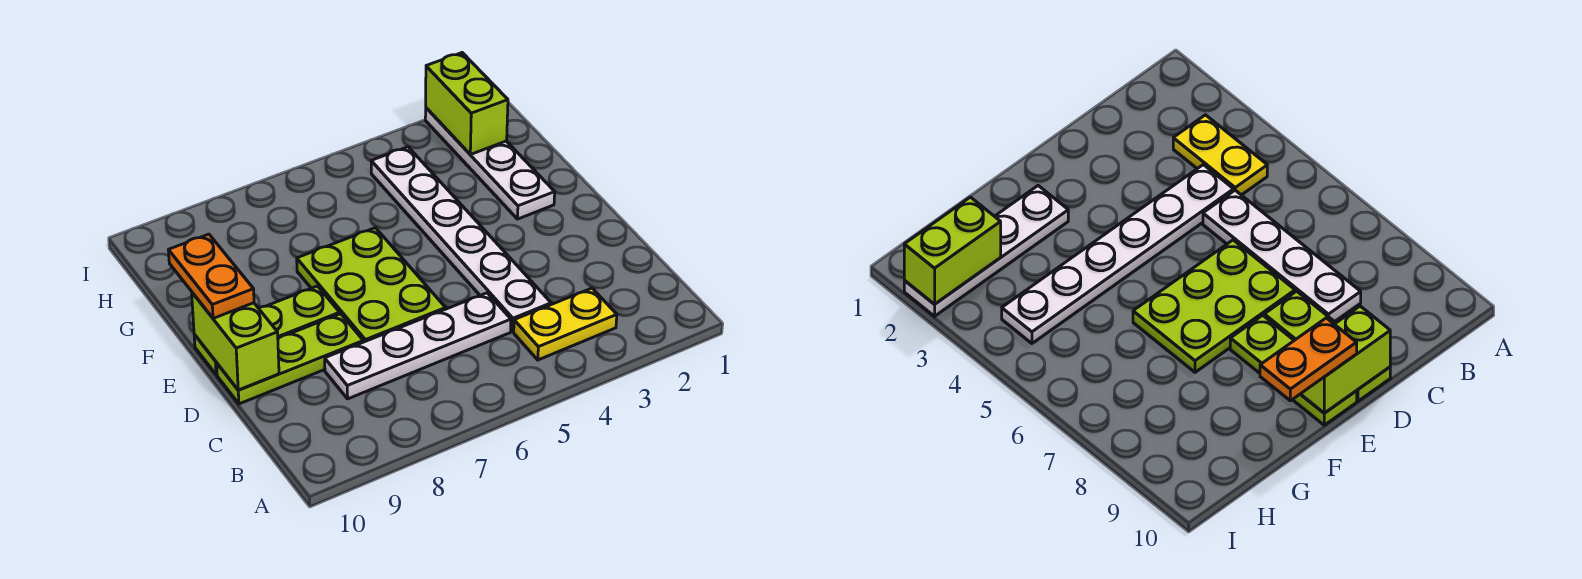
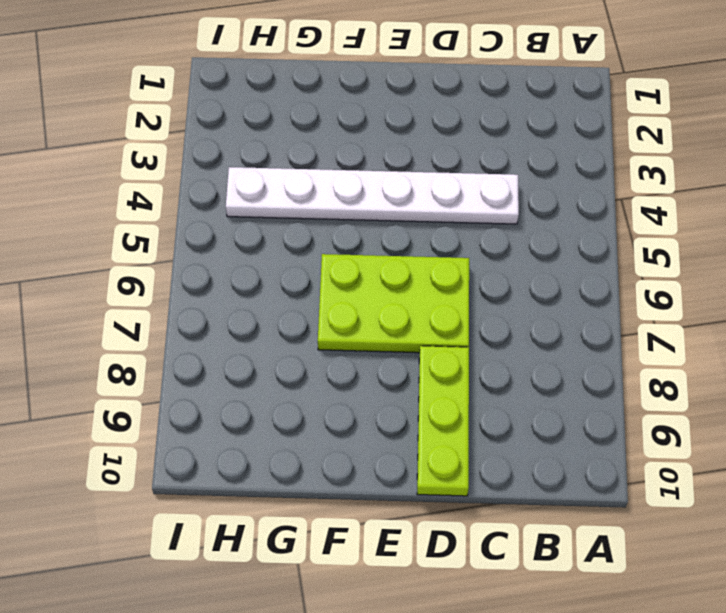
none -> yellow 1x2 plate [514,288,617,360]
none -> white 1x4 plate [325,293,511,399]

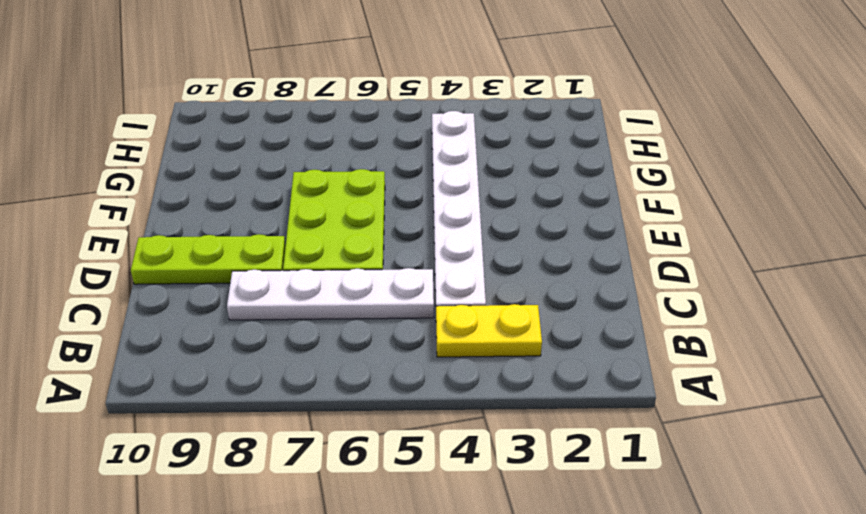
none -> lime 1x3 plate [194,286,340,375]
none -> white 1x4 plate [425,108,555,219]

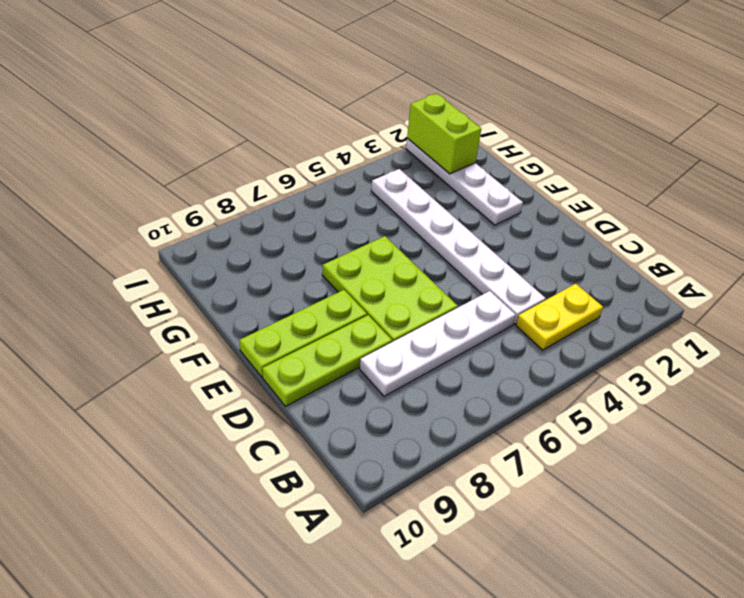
none -> lime 1x2 brick [192,293,279,390]
none -> orange 1x2 plate [168,234,254,318]

